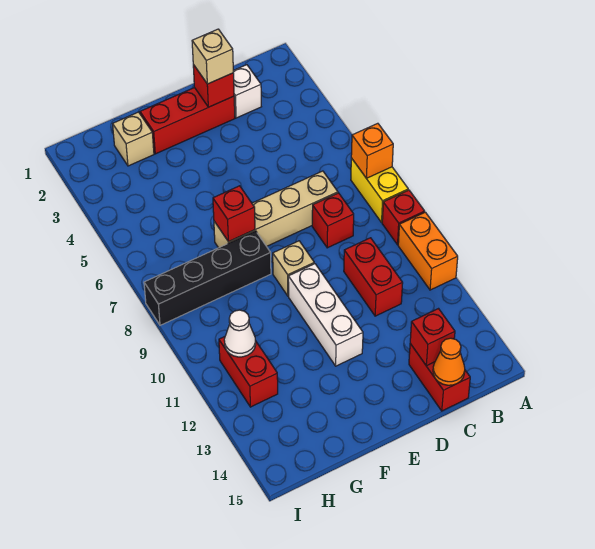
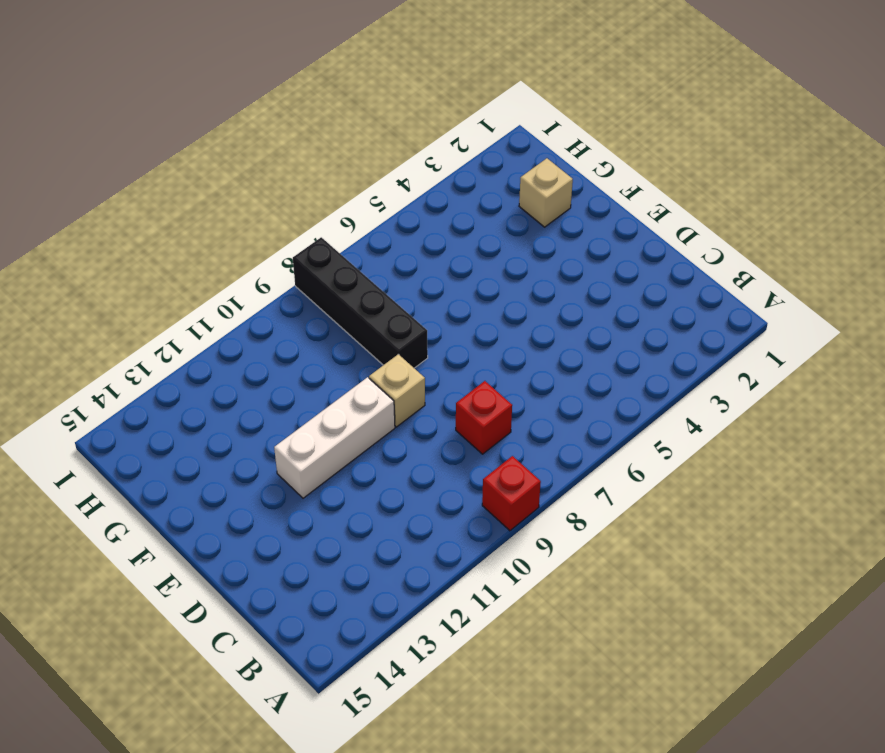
none -> yellow 1x2 brick [351,158,408,222]
none -> orange 1x2 brick [398,212,458,290]
none -> white 1x1 brick [233,65,261,118]

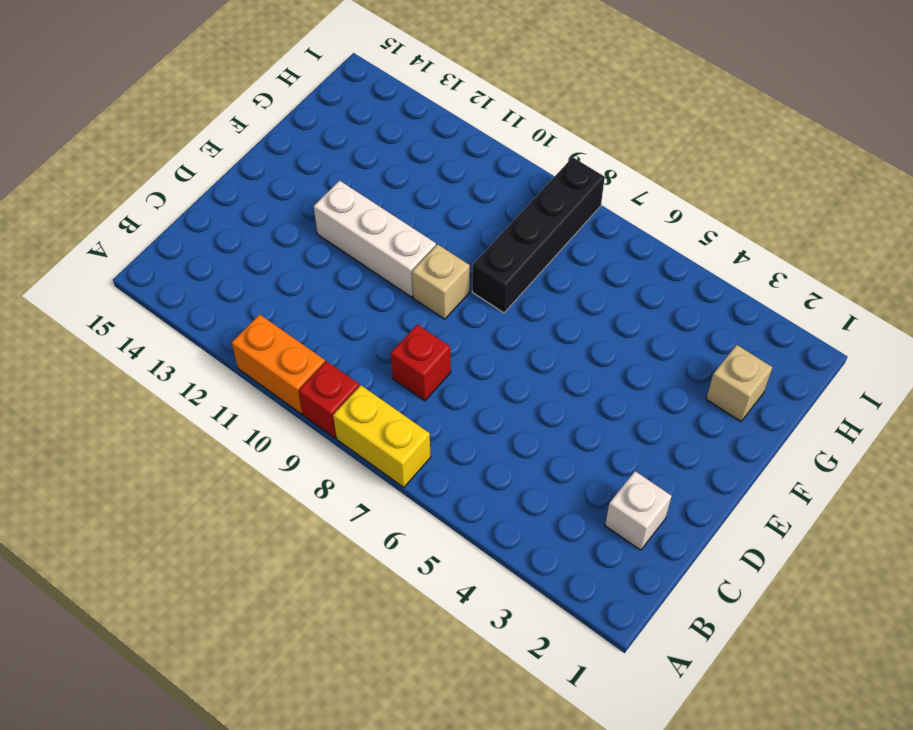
none -> tan 1x4 brick [214,171,338,248]
none -> red 1x2 brick [344,238,403,316]
none -> red 1x2 brick [409,344,470,411]

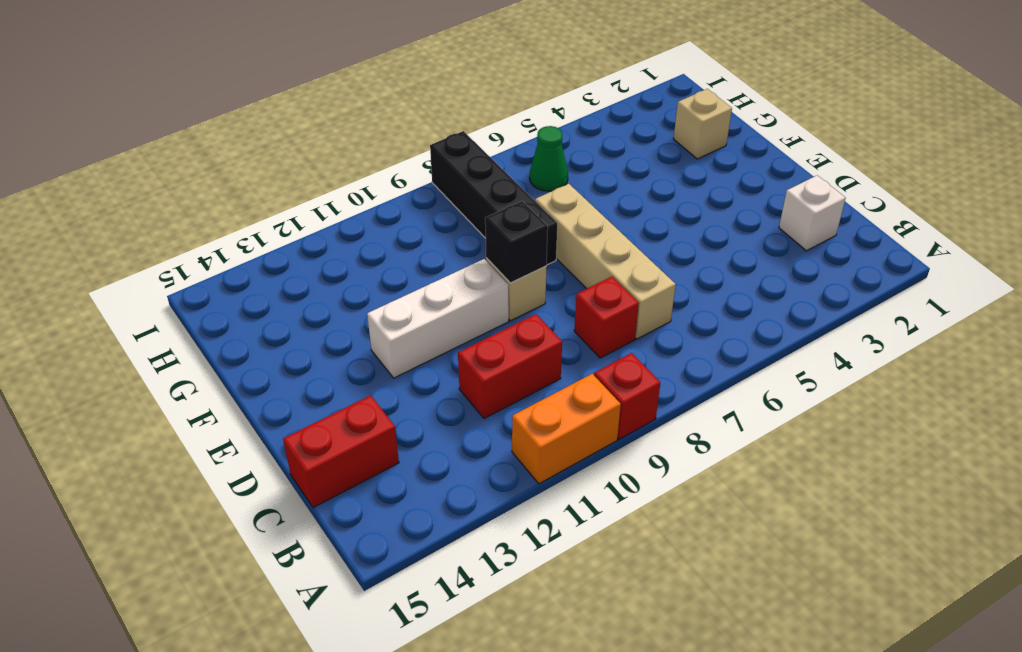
black 1x1 brick [485,201,548,283] -> none
green 1x1 cone [529,126,568,191] -> none
none -> yellow 1x2 brick [351,158,408,222]
none -> red 1x3 brick [140,88,235,154]
none -> red 1x2 brick [219,337,278,407]

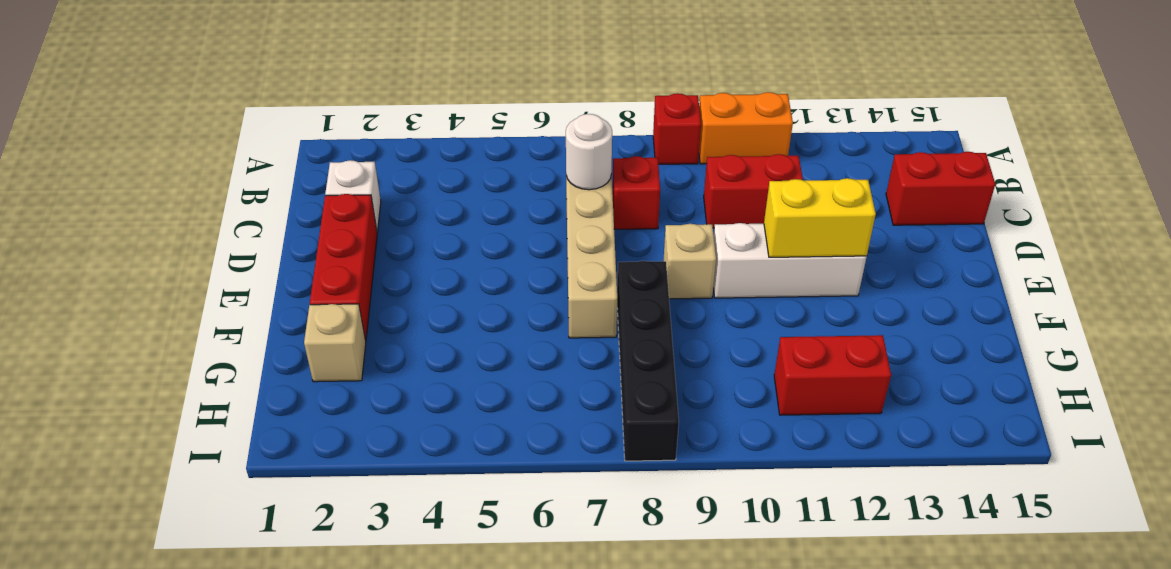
white 1x1 round brick [566,114,612,190] -> none
yellow 1x2 brick [764,178,876,257] -> yellow 1x2 brick moved to [351,158,408,222]
none -> orange 1x1 brick [351,123,393,178]
none -> red 1x1 brick [410,309,455,366]
none -> orange 1x1 cone [433,338,465,385]

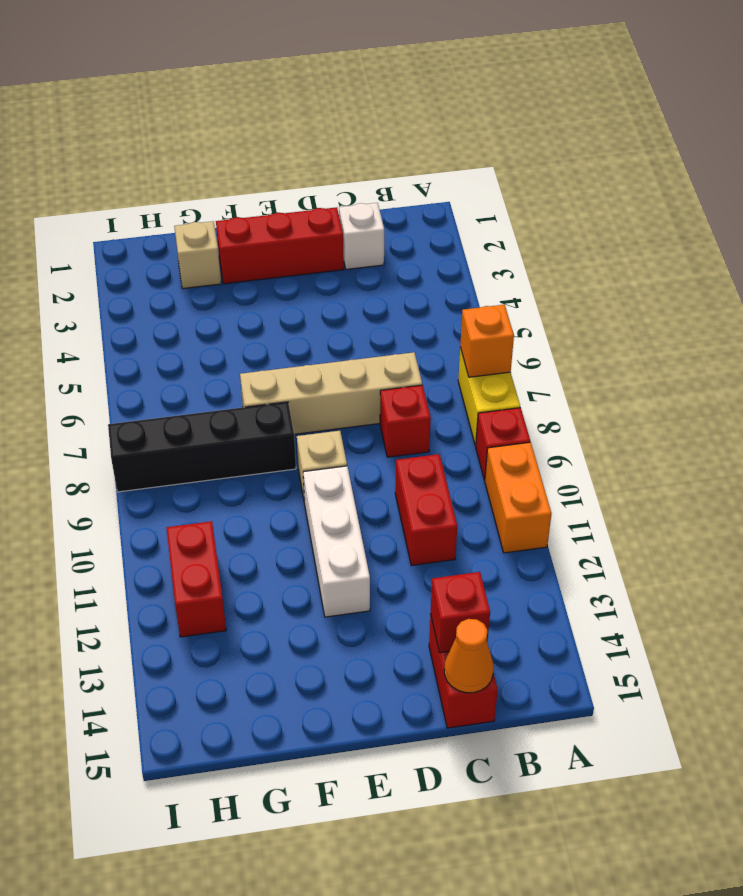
none -> red 1x1 brick [193,65,234,107]
none -> red 1x1 brick [213,186,255,242]
none -> white 1x1 cone [224,310,256,357]

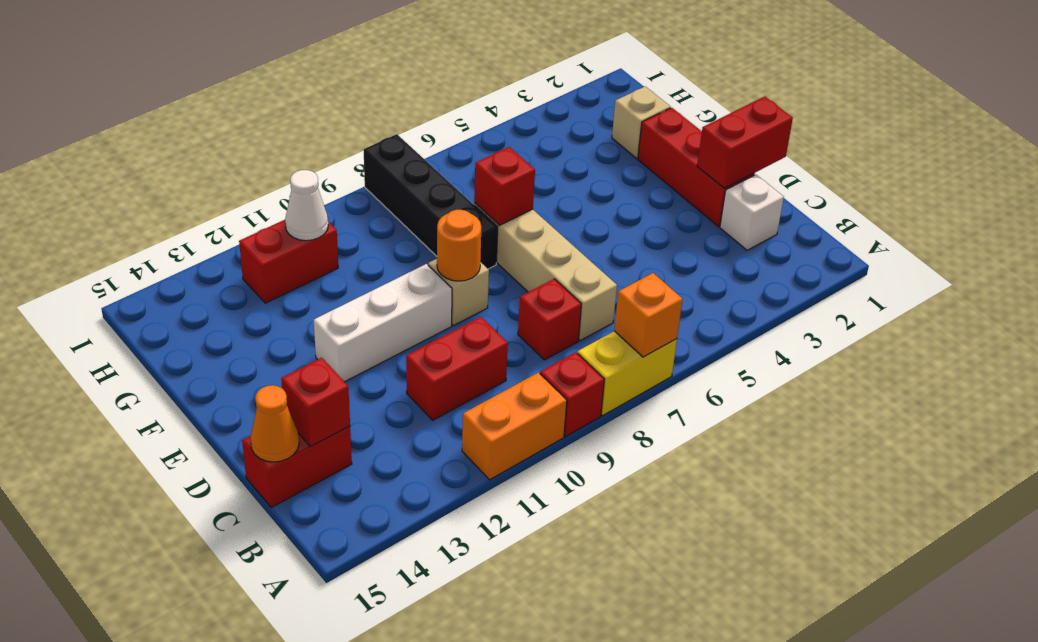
red 1x2 brick [697,97,793,188] -> red 1x1 brick [193,65,234,107]
orange 1x1 round brick [437,210,481,281] -> none
none -> tan 1x1 brick [192,29,233,84]

